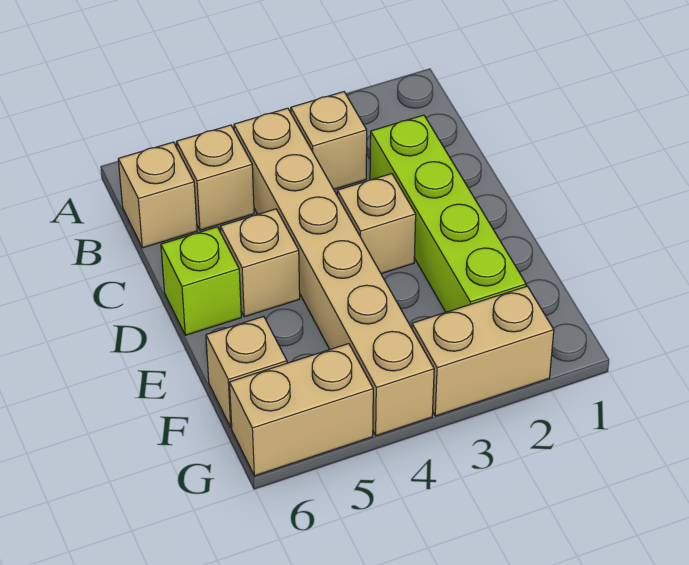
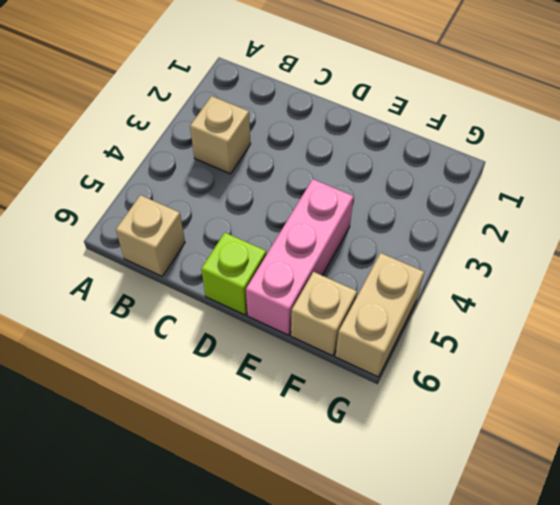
pink 1x3 brick [246,179,354,335] -> tan 1x6 brick [234,108,434,436]
none -> tan 1x1 brick [176,125,254,230]
none -> lime 1x4 brick [370,115,526,312]

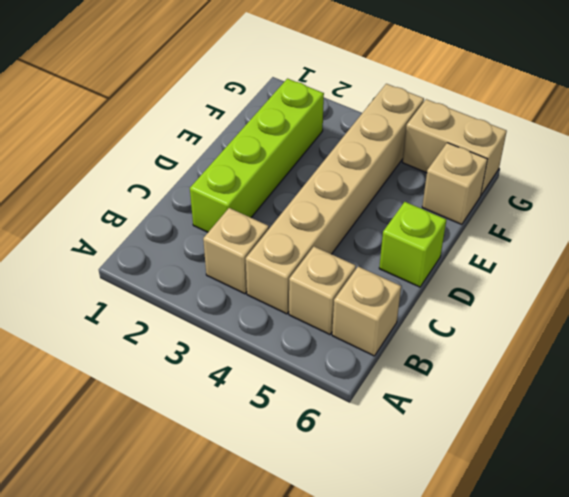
none -> tan 1x1 brick [337,174,416,274]
none -> tan 1x1 brick [220,209,300,317]

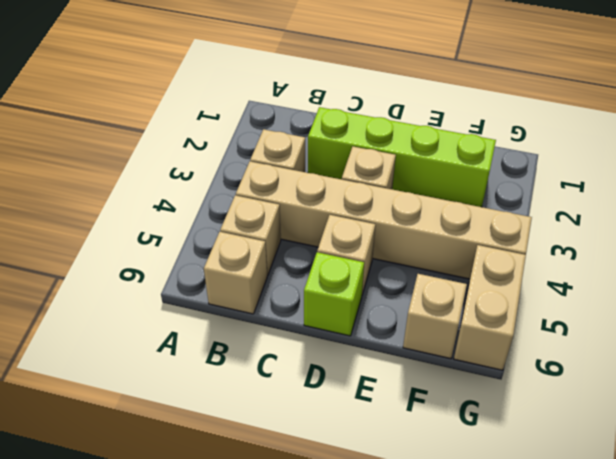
none -> tan 1x2 brick [412,286,554,416]

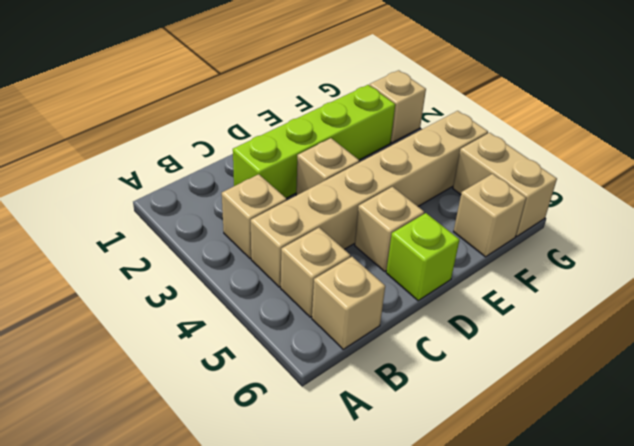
tan 1x1 brick [369,70,426,143] -> tan 1x2 brick [412,286,554,416]

